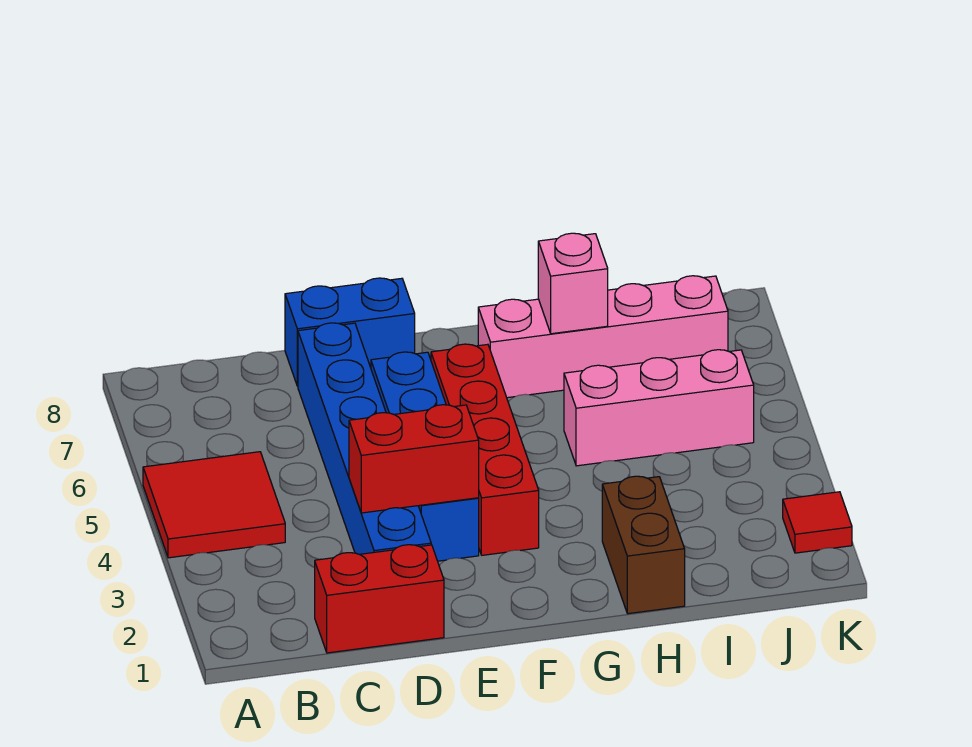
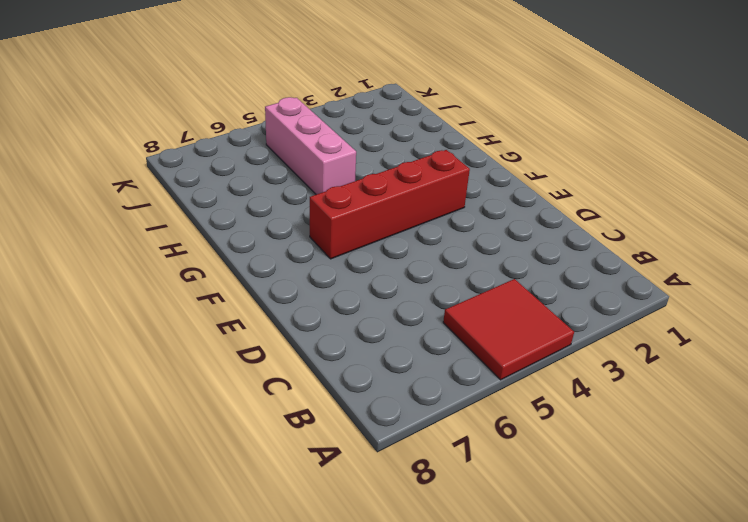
none -> red 1x2 brick [315,545,444,653]
none -> blue 1x6 brick [298,323,431,554]
none -> blue 1x2 brick [285,278,415,386]

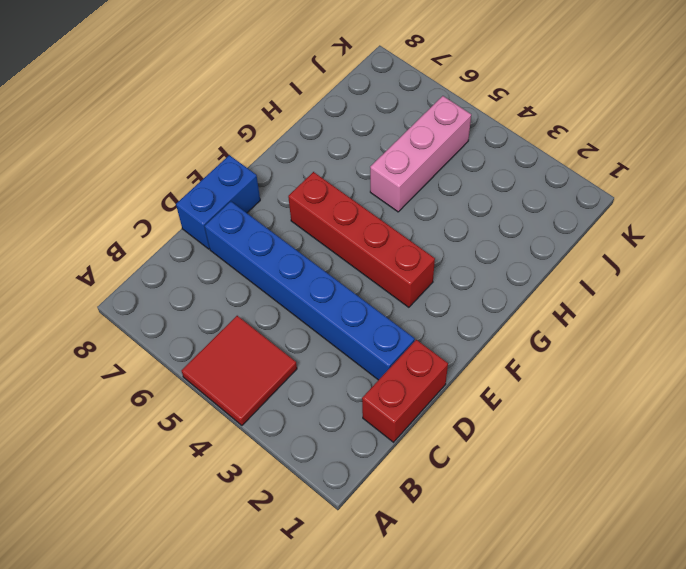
none -> blue 1x4 brick [371,352,479,561]
none -> pink 1x4 brick [478,276,728,398]
none -> brown 1x2 brick [602,476,685,614]

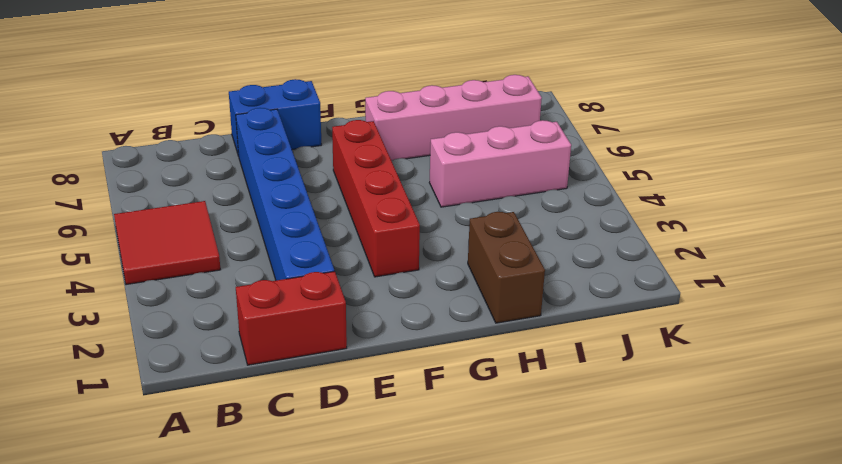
none -> blue 1x4 brick [371,352,479,561]
none -> red 1x1 tile [783,492,852,553]
none -> red 1x2 brick [349,405,479,513]

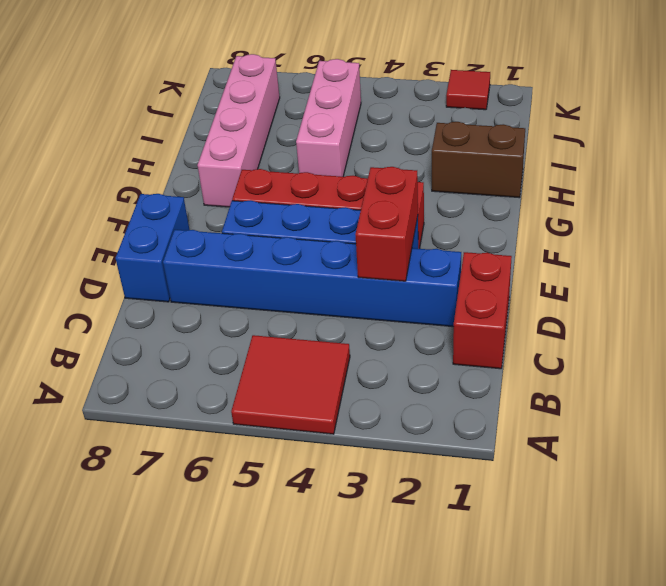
none -> pink 1x1 brick [538,233,608,334]

